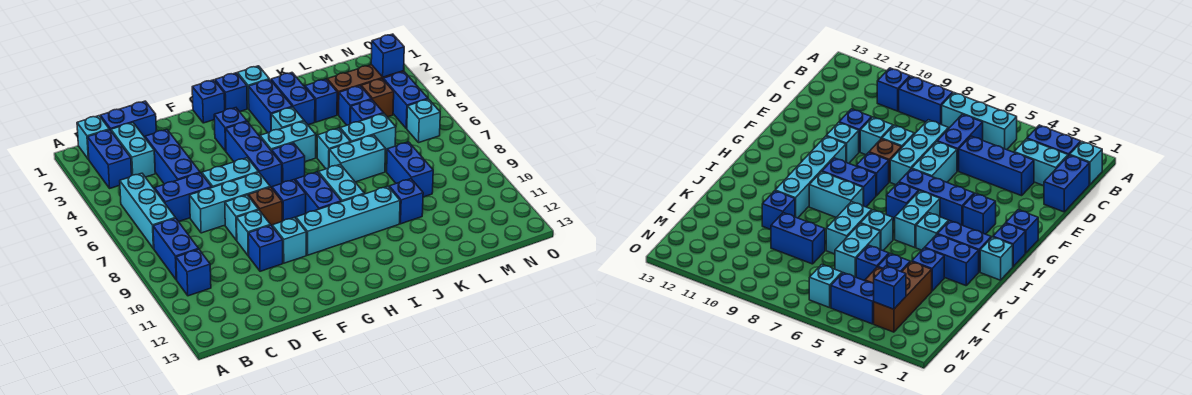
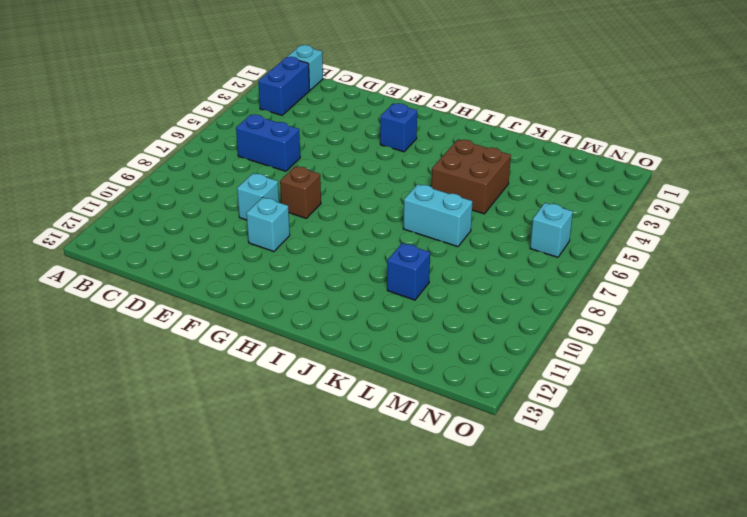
brown 2x2 brick [431,139,511,214] -> none
none -> cyan 1x3 brick [120,173,175,249]
none -> blue 1x2 brick [153,218,198,280]
none -> blue 1x1 brick [176,249,211,296]
none -> blue 1x2 brick [100,101,156,137]

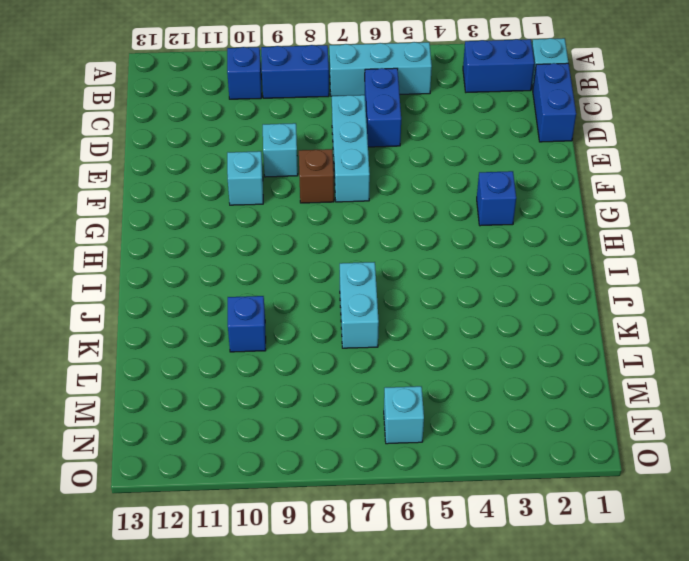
none -> cyan 1x2 brick [111,123,155,177]
none -> blue 1x3 brick [145,129,200,184]
none -> cyan 1x2 brick [202,158,258,187]
none -> cyan 1x1 brick [225,195,259,240]

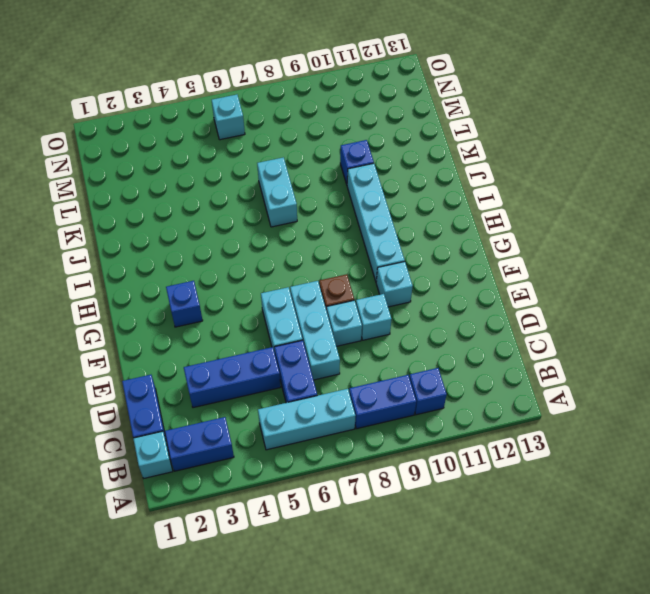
none -> cyan 1x2 brick [111,123,155,177]
none -> blue 1x1 brick [248,225,283,271]
none -> blue 1x1 brick [192,80,225,123]
none -> blue 1x3 brick [226,122,282,188]

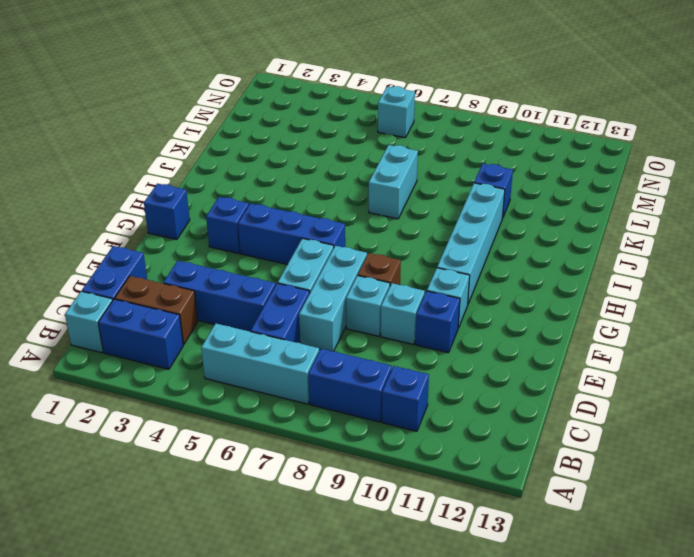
brown 1x2 brick [115,276,198,345] -> cyan 1x2 brick [111,123,155,177]
none -> blue 1x1 brick [272,180,306,221]
none -> blue 1x1 brick [215,73,247,112]
none -> cyan 1x2 brick [260,121,316,162]
none -> blue 1x1 brick [272,143,305,183]

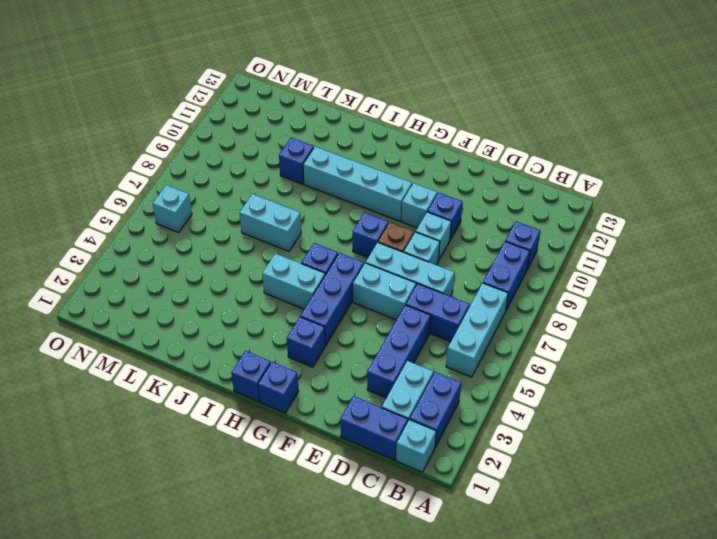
none -> blue 1x2 brick [295,172,341,213]
none -> cyan 1x1 brick [237,66,269,109]
none -> blue 1x2 brick [249,79,292,133]
none -> cyan 1x1 brick [271,107,304,131]

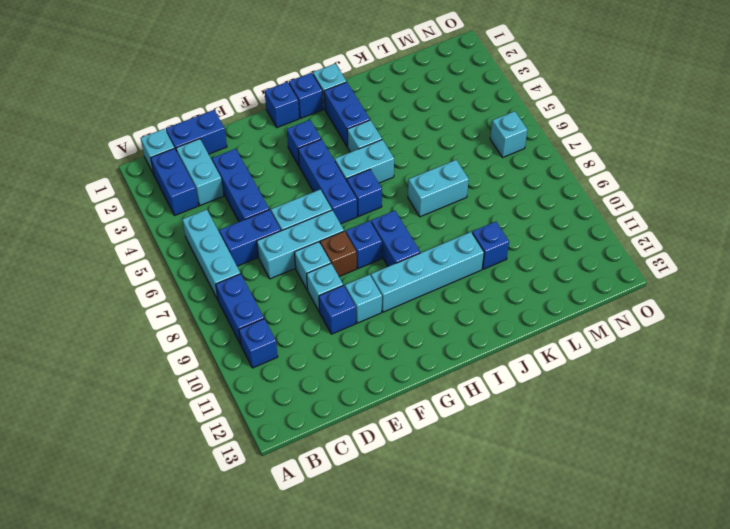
none -> cyan 1x2 brick [318,164,364,202]
none -> blue 1x2 brick [271,73,315,125]
none -> cyan 1x1 brick [317,128,350,169]
none -> blue 1x1 brick [305,79,337,122]

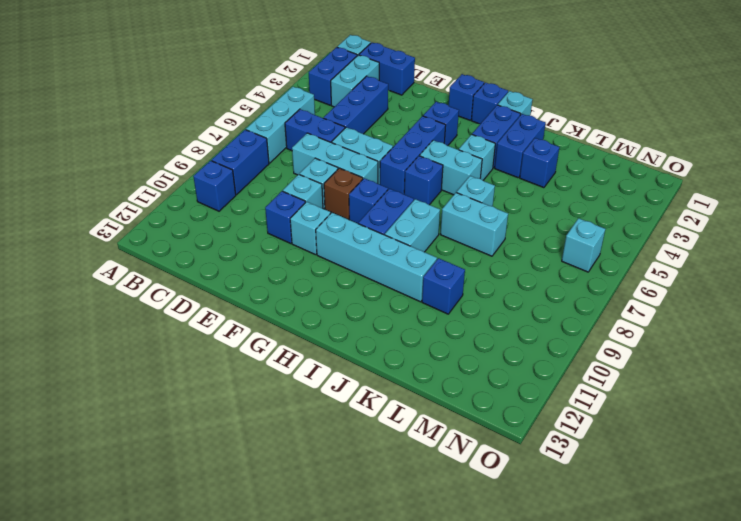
none -> cyan 1x2 brick [340,114,396,154]
none -> brown 1x3 brick [327,65,404,115]
none -> blue 1x1 brick [339,86,371,125]
none -> blue 1x1 brick [351,99,384,123]

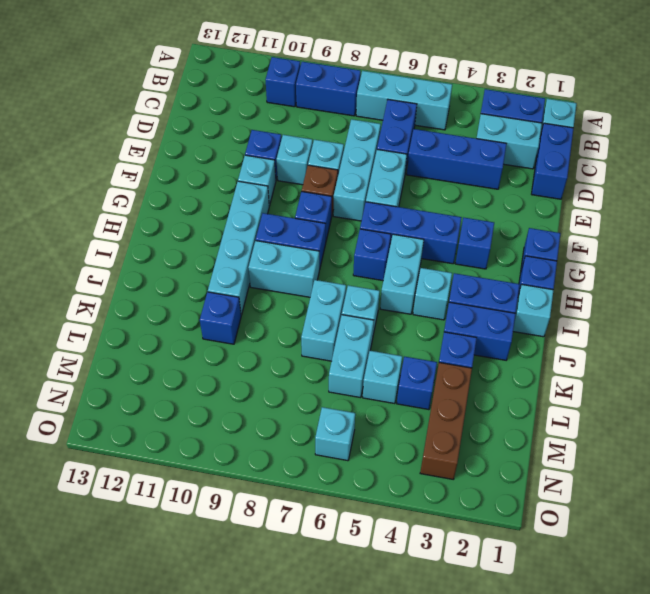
cyan 1x1 brick [363,351,402,404] -> blue 1x1 brick [351,99,384,123]
none -> blue 1x2 brick [387,142,433,197]
none -> brown 1x1 brick [361,79,394,117]
none -> blue 1x2 brick [383,72,428,129]
none -> blue 1x1 brick [371,34,404,77]

